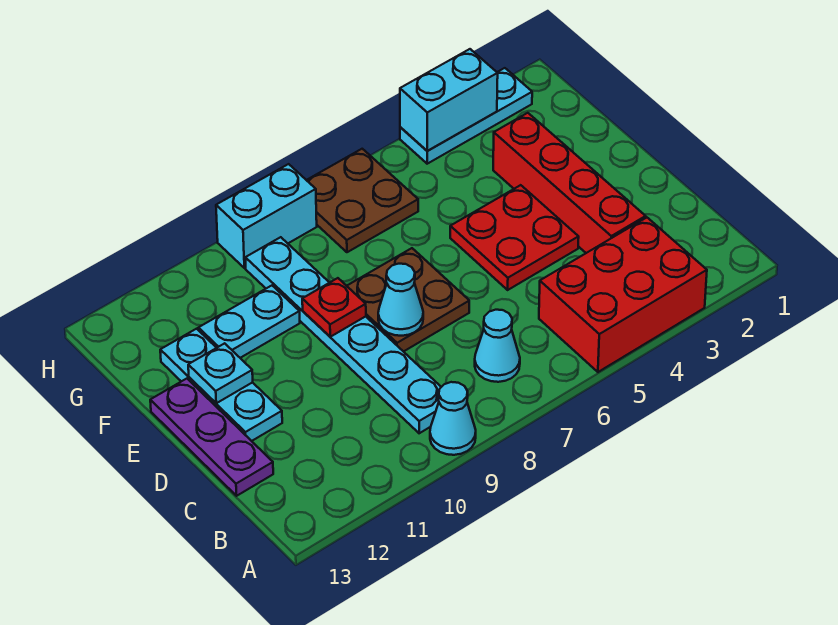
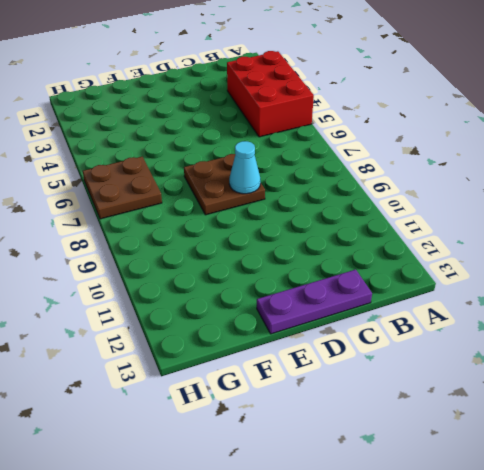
none -> cyan 1x1 cone [430,382,476,455]
none -> cyan 1x1 cone [475,310,520,382]
none -> cyan 1x6 plate [245,237,441,433]

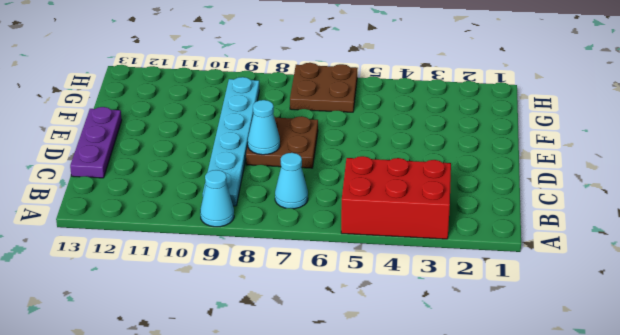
none -> red 1x4 brick [493,113,646,253]
none -> red 2x2 plate [450,185,579,290]
none -> cyan 1x3 plate [160,329,282,441]

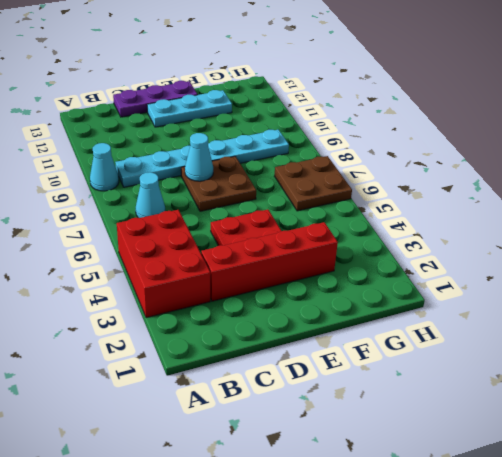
none -> cyan 1x2 plate [199,286,300,358]
none -> cyan 1x3 plate [400,68,532,164]
none -> cyan 1x2 brick [216,164,317,268]

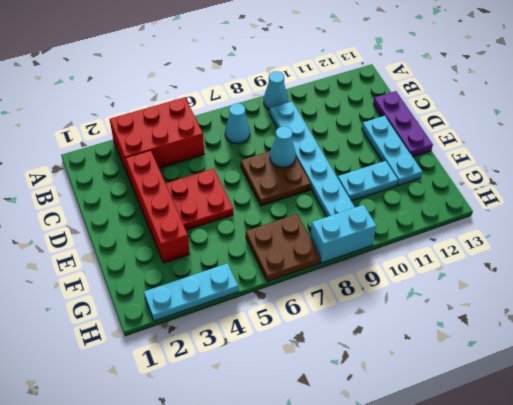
none -> red 1x1 plate [302,278,366,337]
none -> cyan 1x1 plate [188,343,253,403]
none -> cyan 1x2 brick [400,49,498,151]

